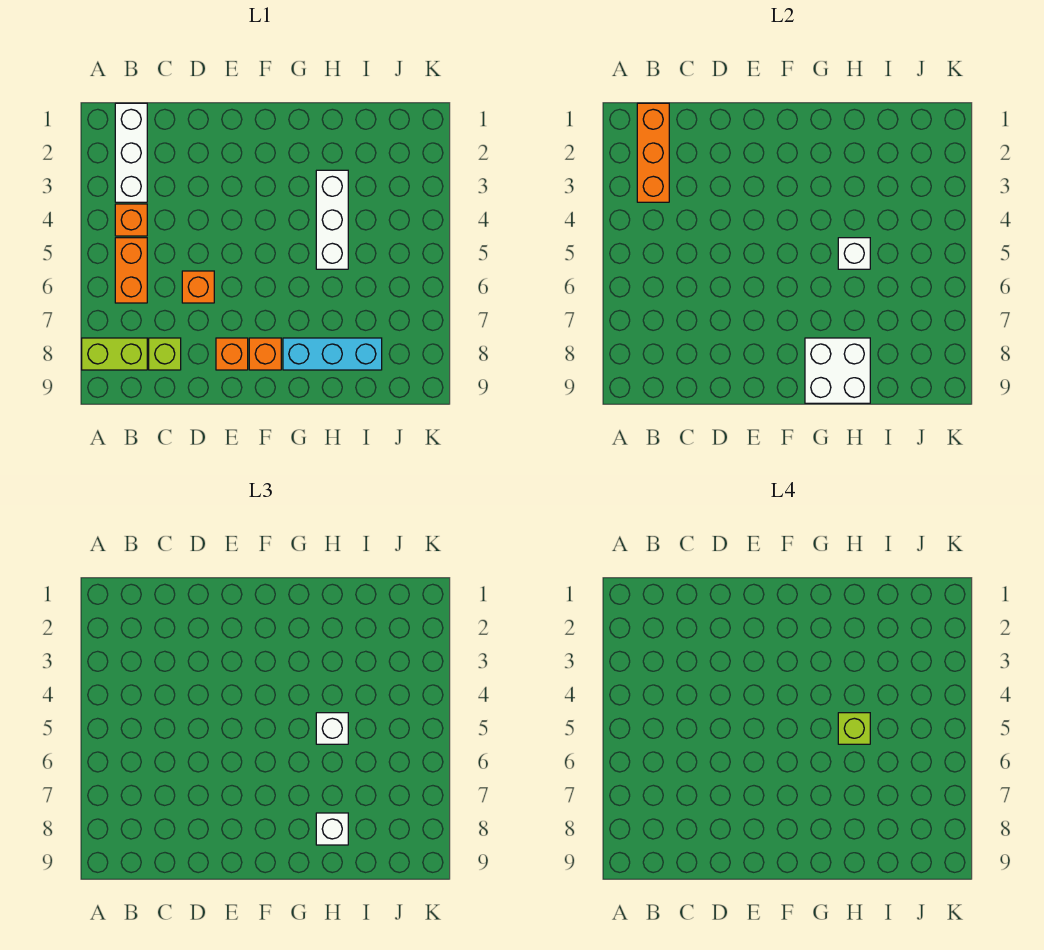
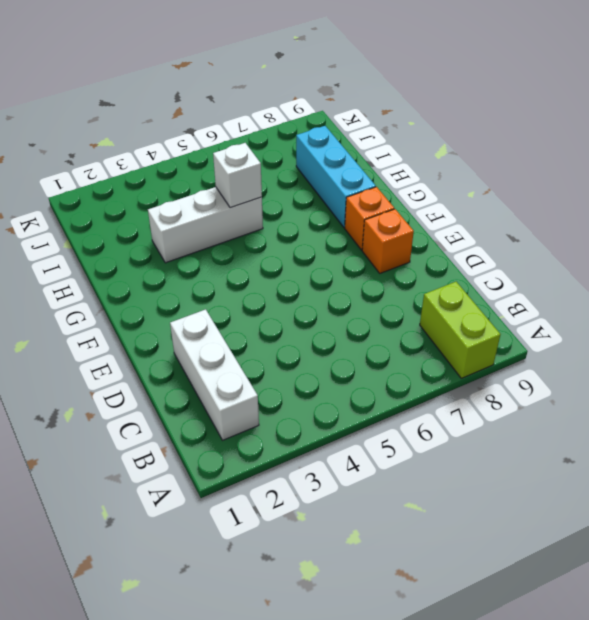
white 1x3 brick [170,309,259,440] -> white 1x3 brick turned to [115,103,147,202]
none -> orange 1x1 brick [115,204,147,236]
none -> orange 1x2 brick [115,238,147,303]
none -> lime 1x1 brick [149,338,181,370]

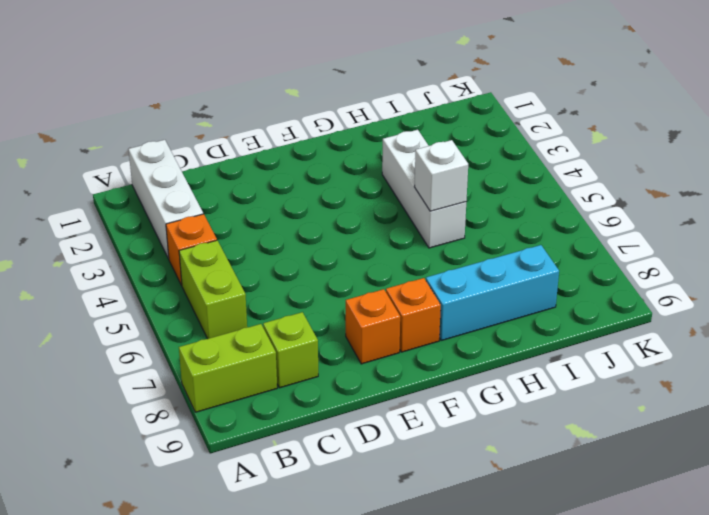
lime 1x2 brick [179,240,247,339] -> orange 1x2 brick [115,238,147,303]
none -> orange 1x1 brick [182,271,214,303]
none -> orange 1x3 brick [637,103,669,202]
none -> white 2x2 brick [805,338,870,403]

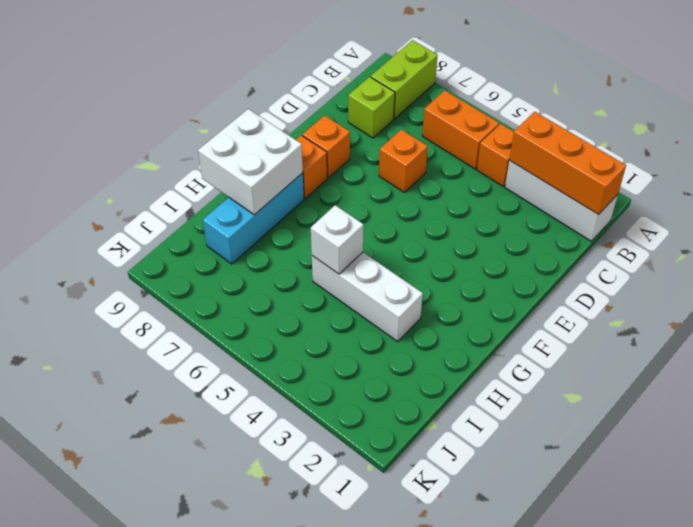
none -> white 1x1 brick [316,713,348,744]
none -> white 1x1 brick [316,813,348,845]
none -> lime 1x1 brick [838,713,870,744]

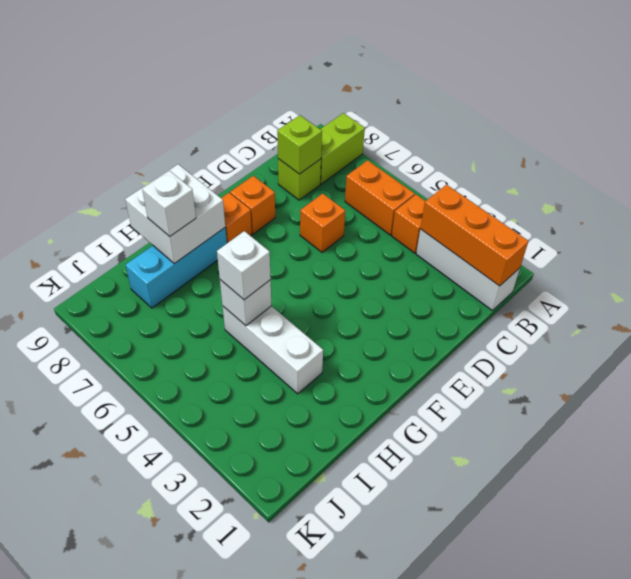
lime 1x1 brick [277,115,322,174] -> lime 1x1 brick moved to [838,713,870,744]

